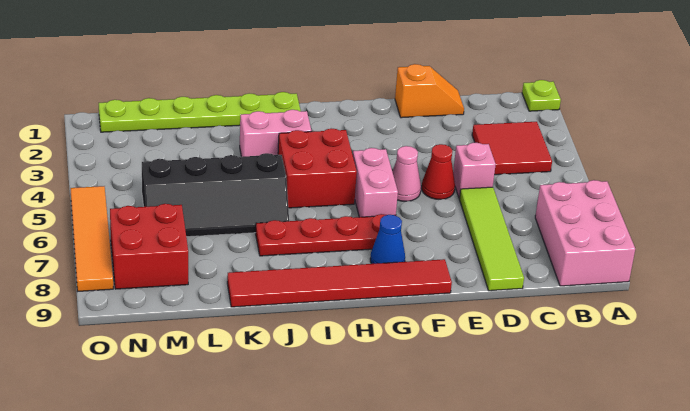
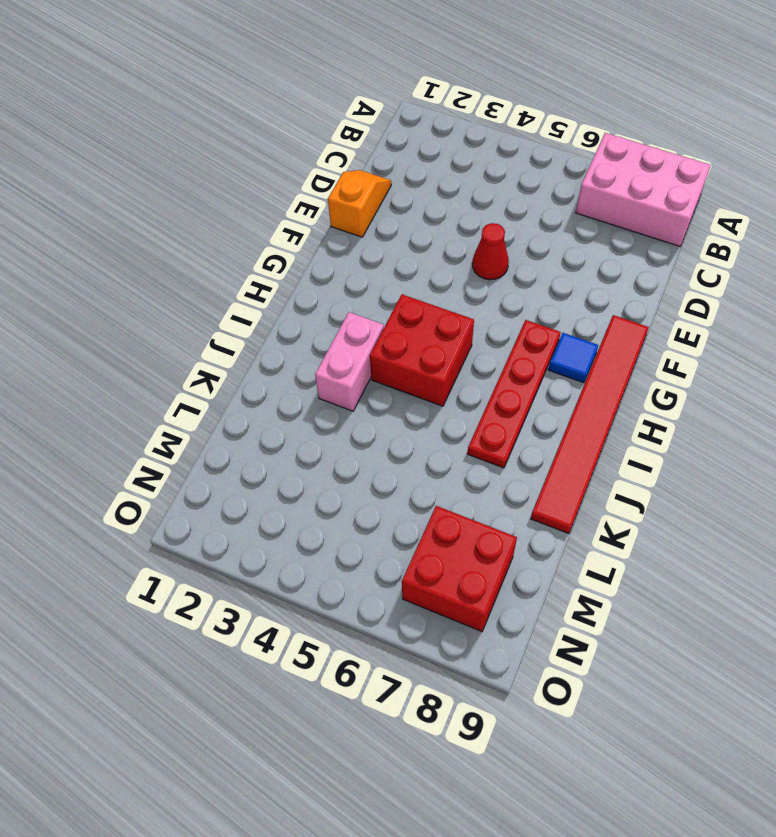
blue 1x1 tile [548,333,598,383] -> blue 1x1 cone [370,215,405,264]
none -> lime 1x1 plate [522,80,561,111]
none -> red 2x2 tile [472,122,552,175]
none -> pink 1x1 brick [453,142,496,198]

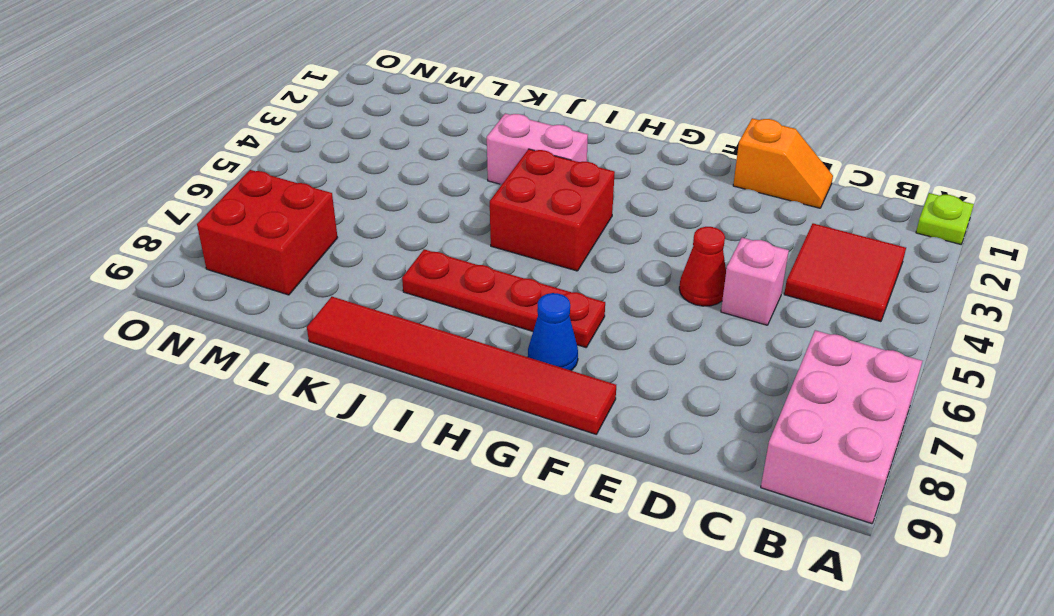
none -> lime 1x4 tile [459,187,524,291]
none -> pink 1x1 cone [392,146,421,201]
none -> pink 1x2 brick [353,148,398,217]

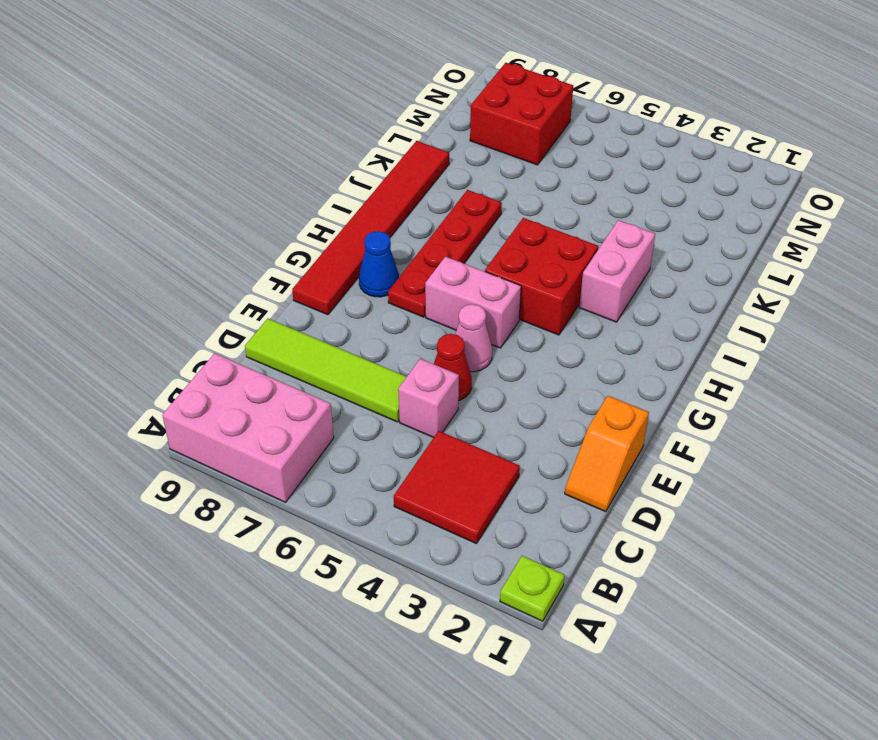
none -> lime 1x6 plate [99,92,301,132]
none -> black 2x4 slope [142,153,289,237]
none -> orange 1x4 tile [71,186,113,291]

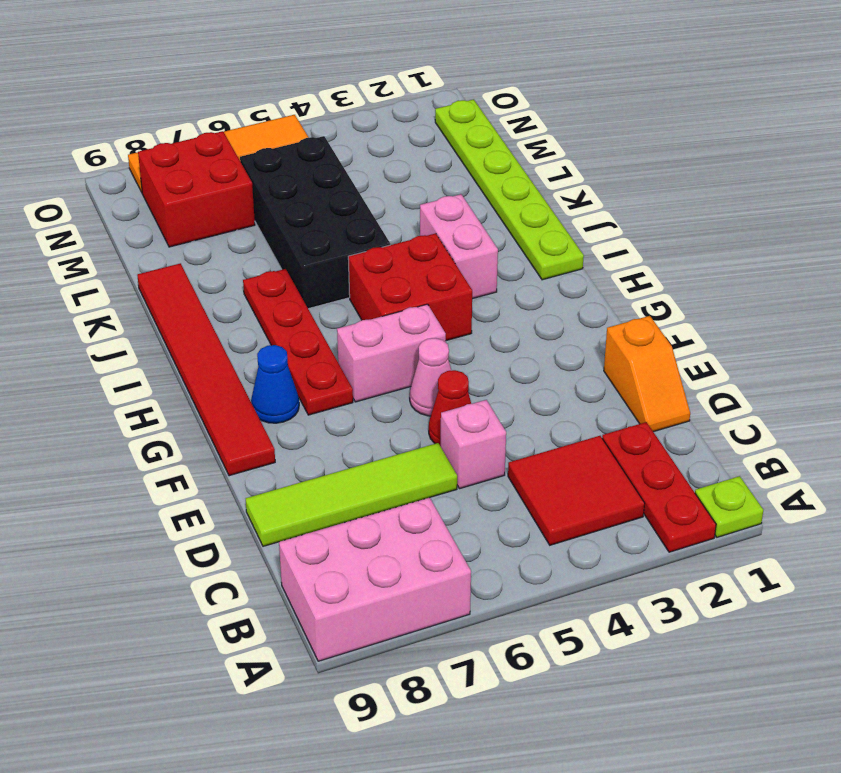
red 1x3 plate [602,422,716,552] -> none
black 2x4 brick [240,136,390,309] -> black 2x4 slope [142,153,289,237]

